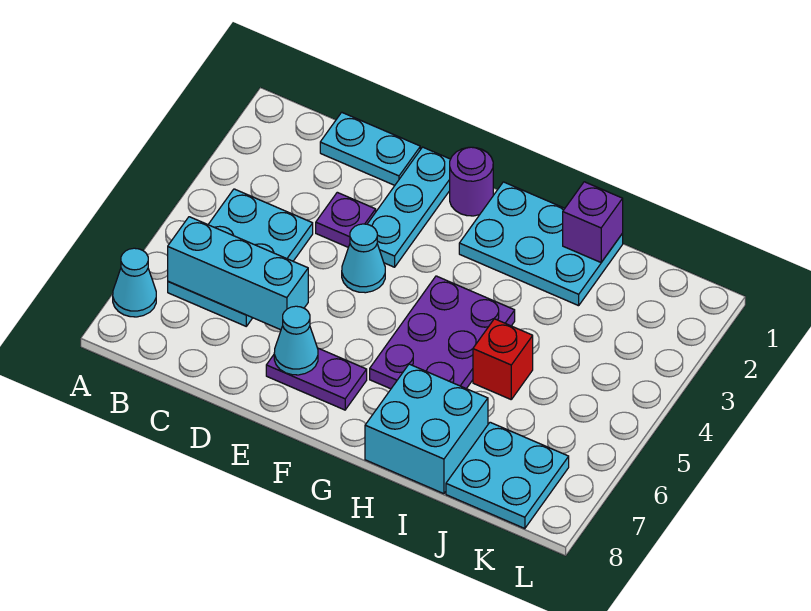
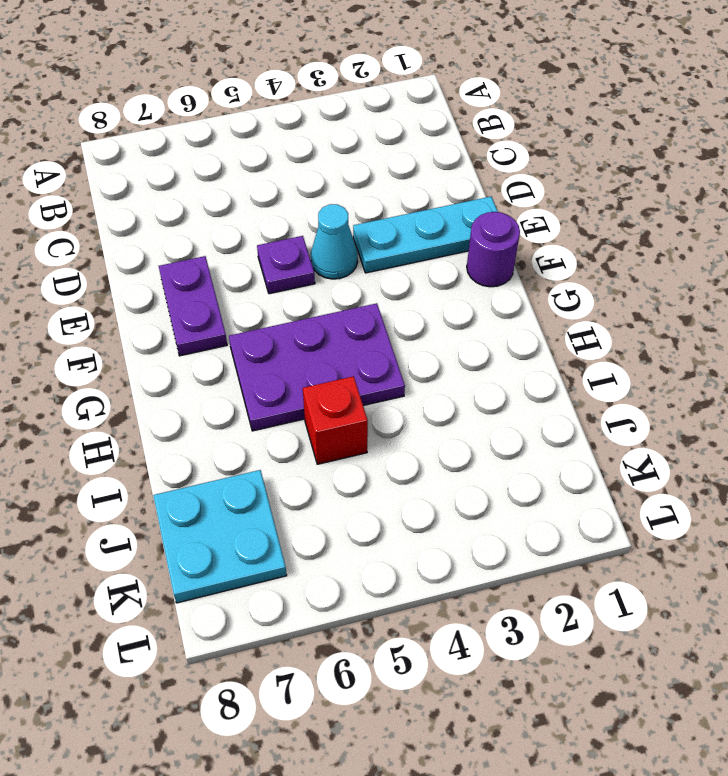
purple 1x1 plate [257,236,315,294] -> purple 1x1 plate moved to [316,192,376,247]
none -> cyan 1x1 cone [113,248,156,317]
none -> cyan 2x3 plate [168,189,313,326]
none -> cyan 1x2 plate [320,112,420,185]

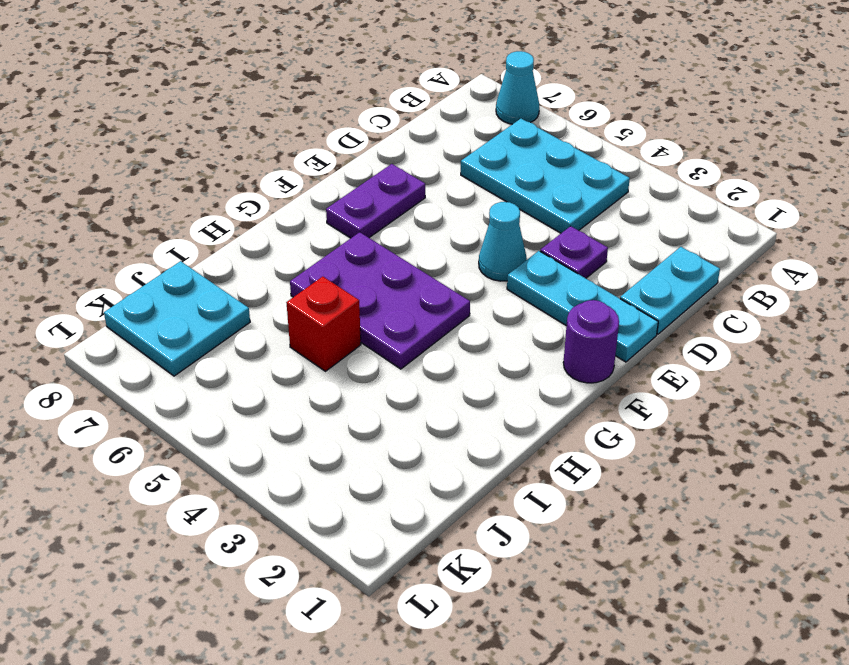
none -> cyan 2x3 plate [459,182,623,306]
none -> cyan 2x2 brick [365,364,488,494]
none -> cyan 1x3 brick [168,217,308,330]

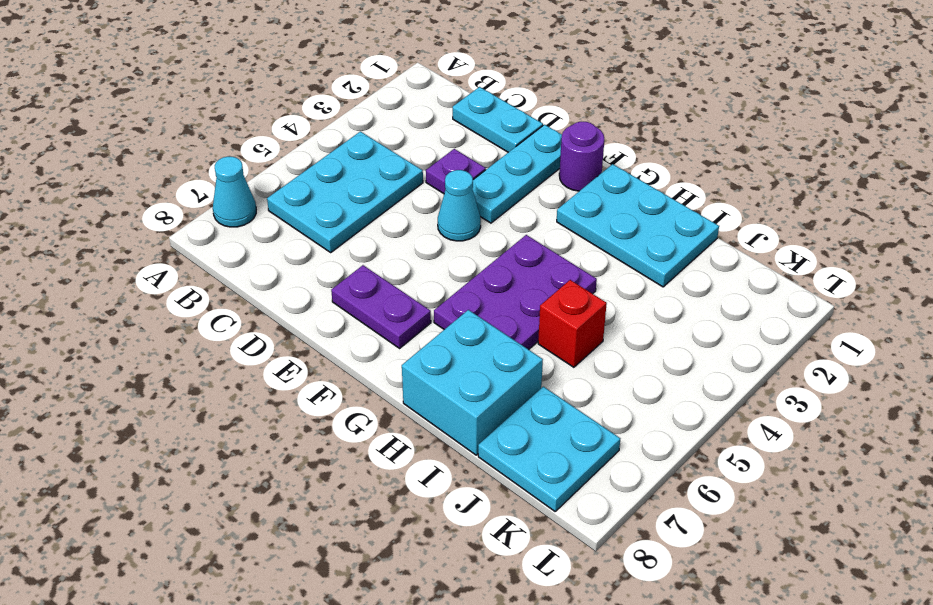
none -> cyan 1x3 brick [168,217,308,330]
none -> cyan 1x1 cone [274,306,318,375]
none -> purple 1x1 brick [563,182,623,262]

